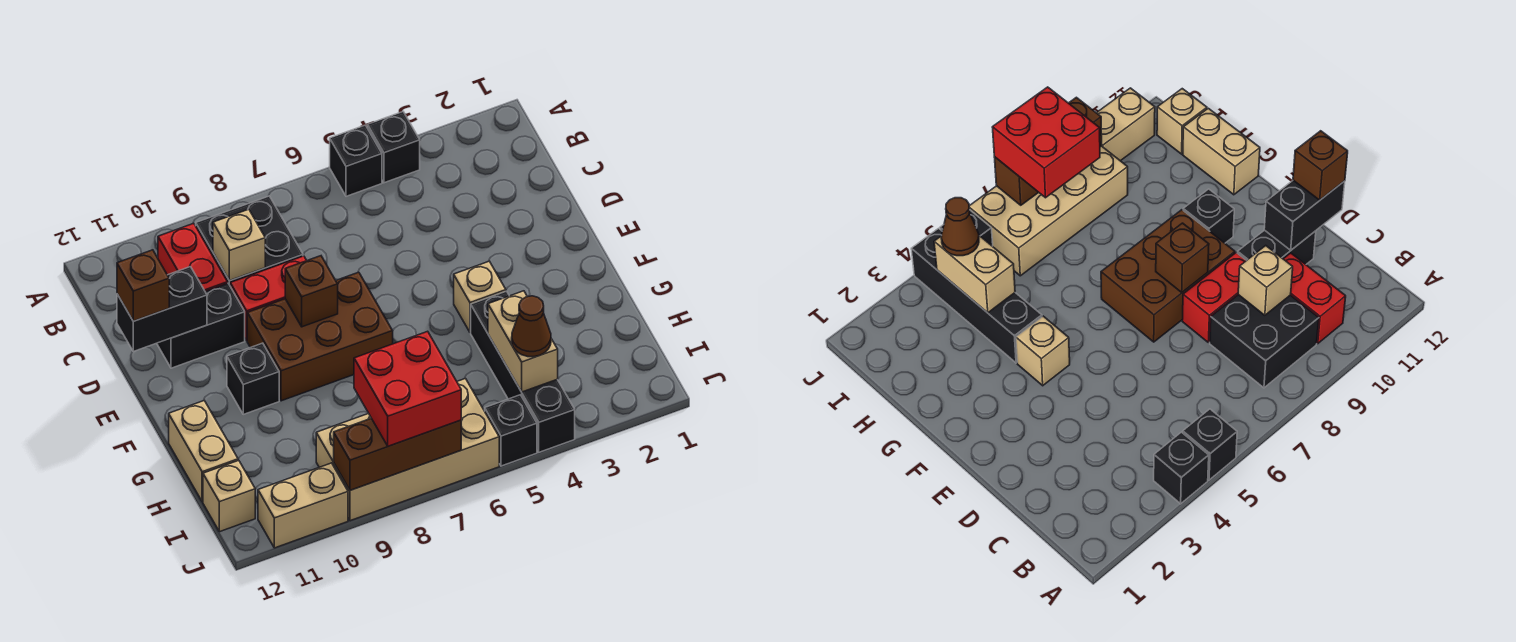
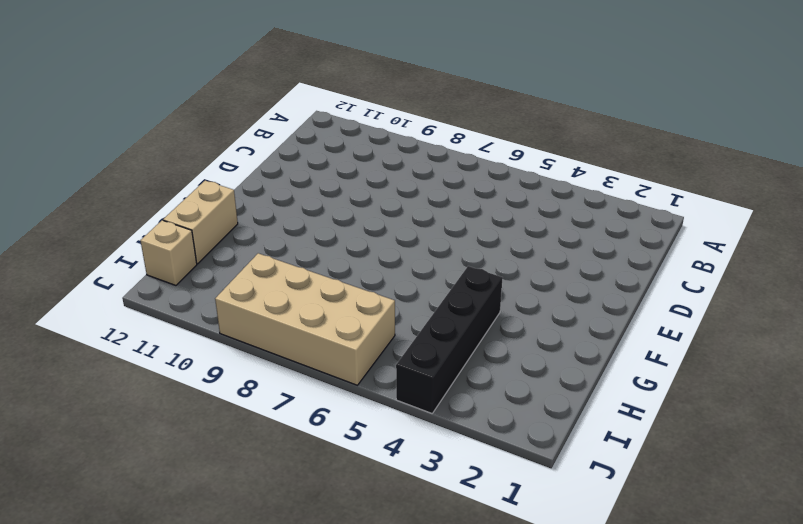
none -> black 1x1 brick [367,112,420,183]
none -> black 1x1 brick [330,125,382,196]
none -> black 2x2 brick [196,196,303,285]

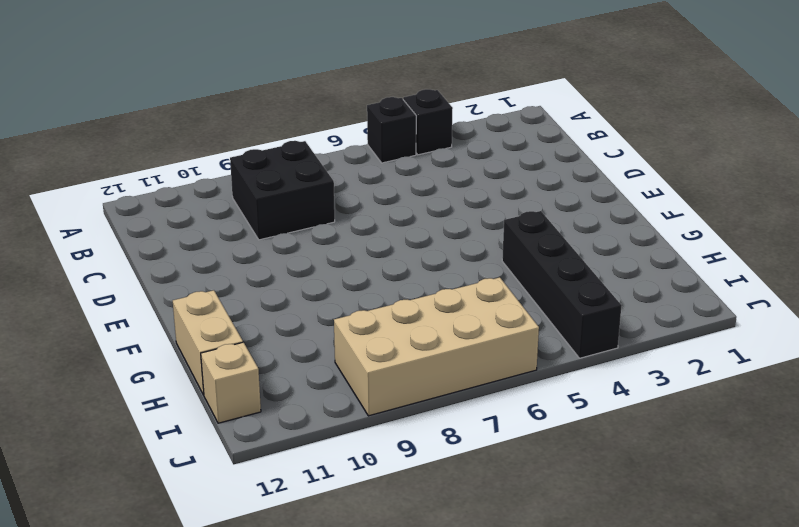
none -> red 1x2 brick [158,223,228,291]
none -> red 1x2 brick [230,256,307,341]
none -> black 1x2 brick [157,283,245,368]

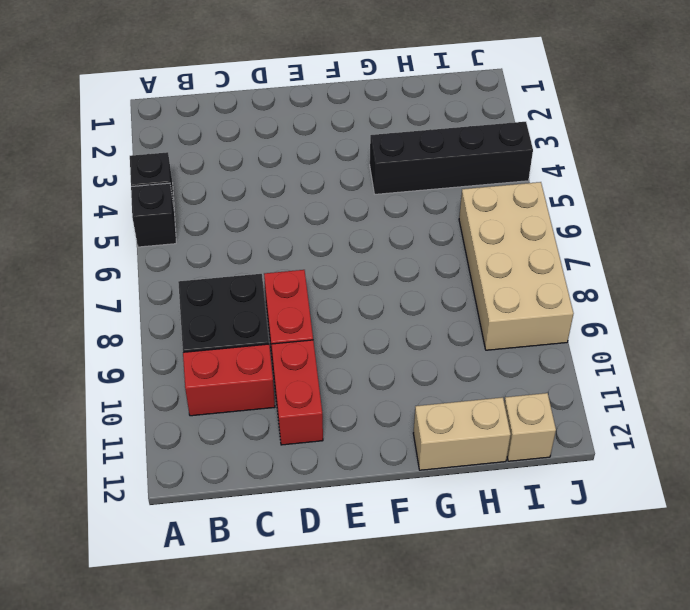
red 1x2 brick [271,340,323,445] -> black 1x2 brick [157,283,245,368]
none -> brown 2x3 brick [247,272,393,401]
none -> tan 1x1 brick [454,261,506,333]
none -> black 1x1 brick [227,343,279,414]

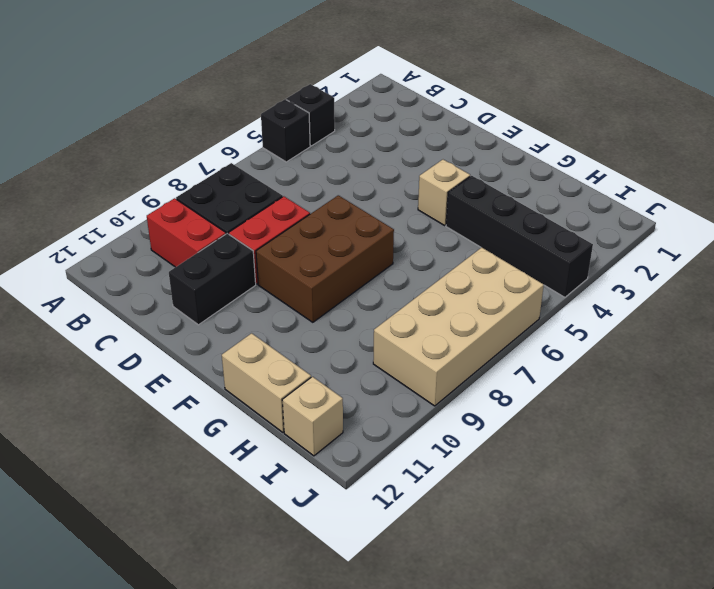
none -> black 1x1 brick [227,343,279,414]
none -> black 1x1 brick [485,395,537,466]
none -> tan 1x2 brick [258,463,348,548]

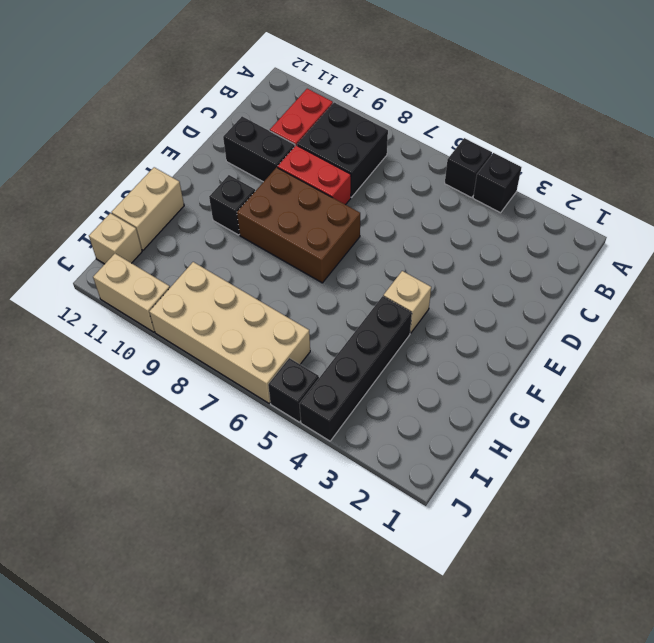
none -> tan 1x1 brick [213,209,265,281]
none -> black 1x2 brick [117,267,207,351]
none -> brown 1x1 brick [285,256,338,327]

